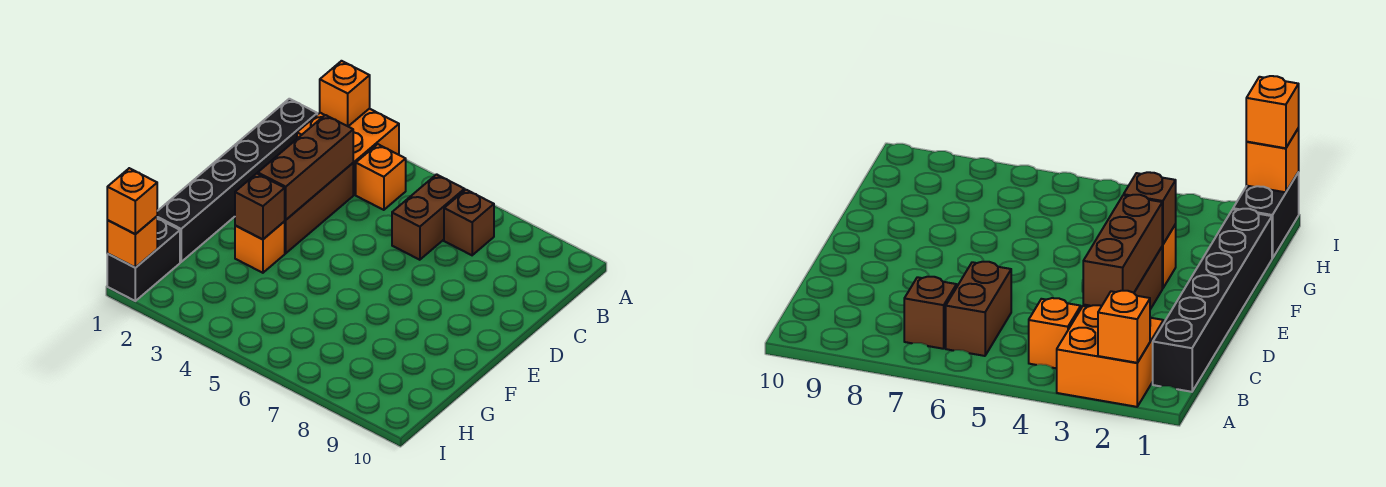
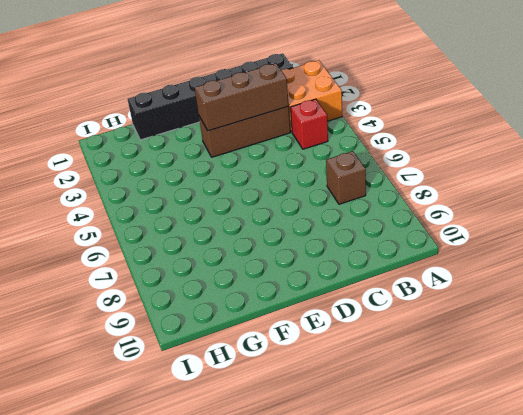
red 1x1 brick [291,99,328,149] -> orange 1x1 brick [356,144,406,210]
none -> brown 1x2 brick [392,174,465,260]
none -> orange 1x1 brick [235,222,285,273]
none -> black 1x2 brick [107,218,180,301]

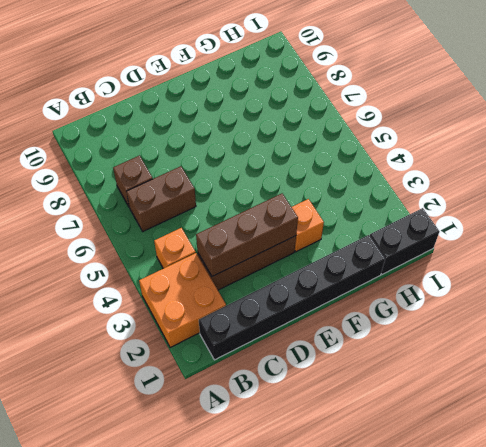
none -> orange 1x1 brick [320,61,370,126]
none -> brown 1x1 brick [235,174,285,239]
none -> orange 1x1 brick [107,216,157,268]

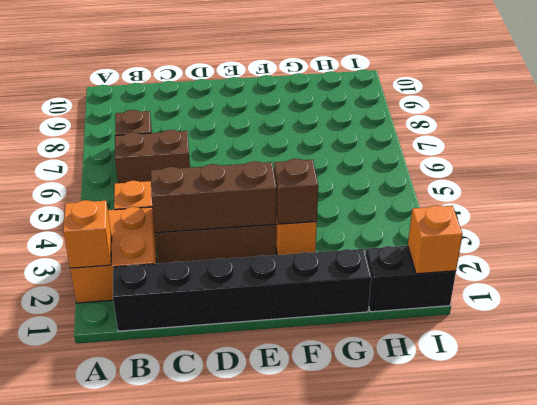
none -> orange 1x1 brick [107,168,157,234]

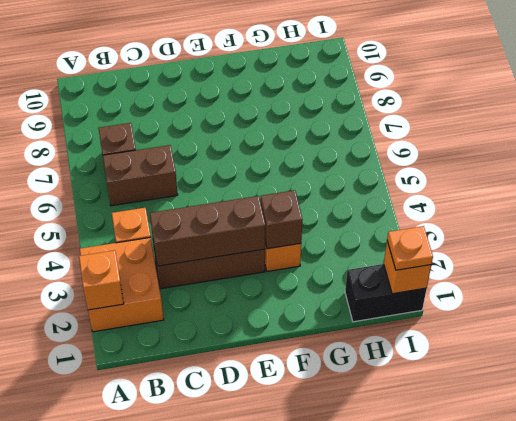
orange 1x1 plate [387,226,433,270] -> orange 1x1 brick [107,168,157,234]
none -> black 1x6 brick [157,99,317,262]

